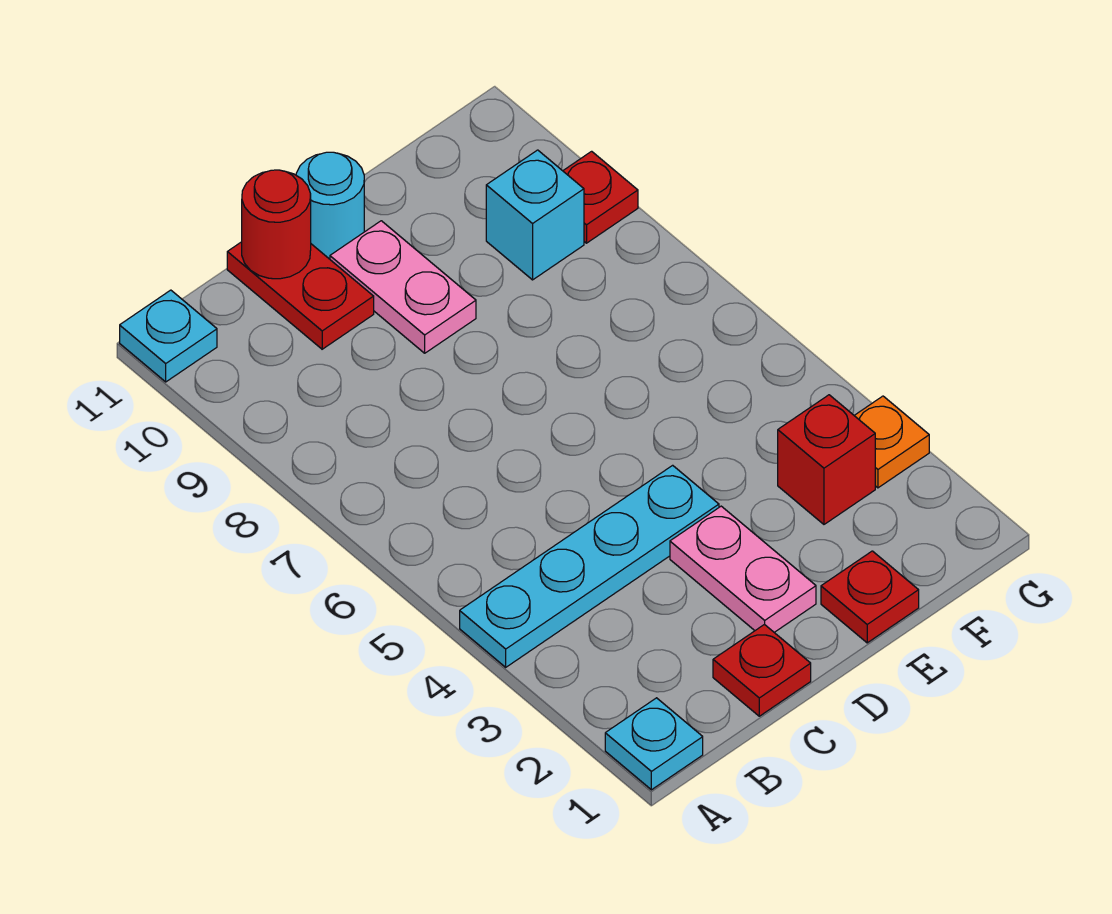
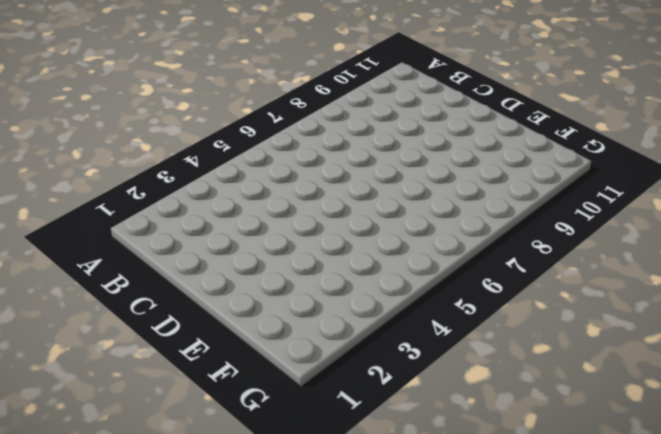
none -> cyan 1x1 plate [605,698,703,790]
none -> cyan 1x4 plate [460,465,719,667]
none -> cyan 1x1 plate [120,290,217,382]

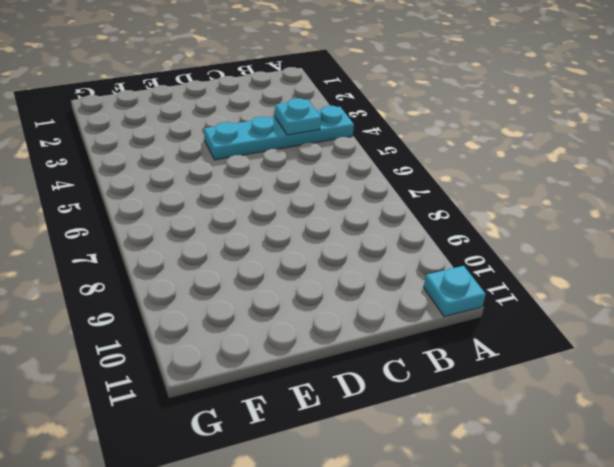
cyan 1x1 plate [275,98,321,135] -> cyan 1x1 plate moved to [605,698,703,790]
none -> red 1x1 plate [713,624,811,716]
none -> red 1x2 plate [227,242,374,349]
none -> pink 1x2 plate [670,506,816,632]

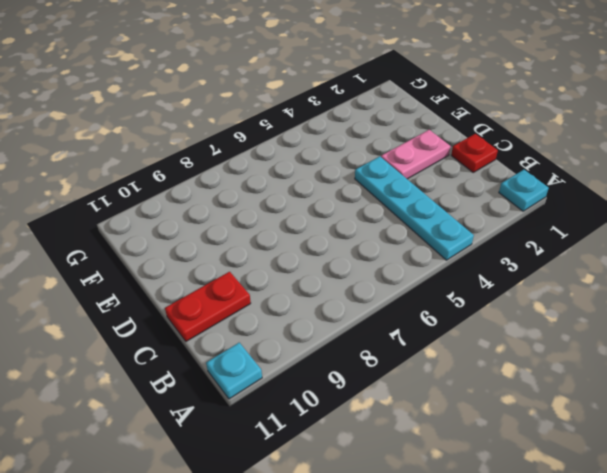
none -> pink 1x2 plate [330,221,476,353]
none -> cyan 1x1 round brick [296,152,364,259]
none -> red 1x1 plate [821,551,919,643]

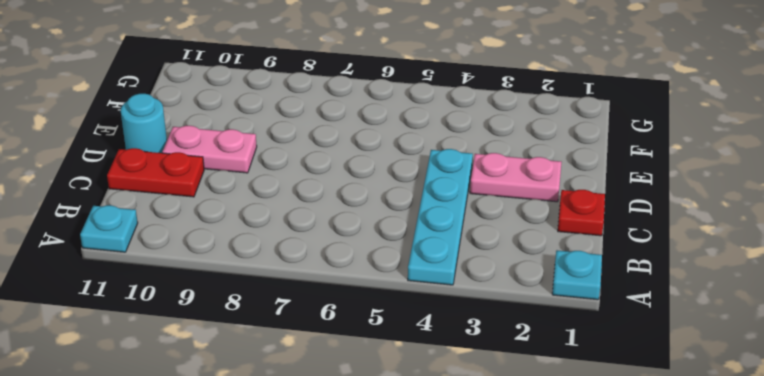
none -> red 1x1 plate [821,551,919,643]
none -> red 1x1 brick [778,395,875,524]
none -> cyan 1x1 brick [486,150,584,280]

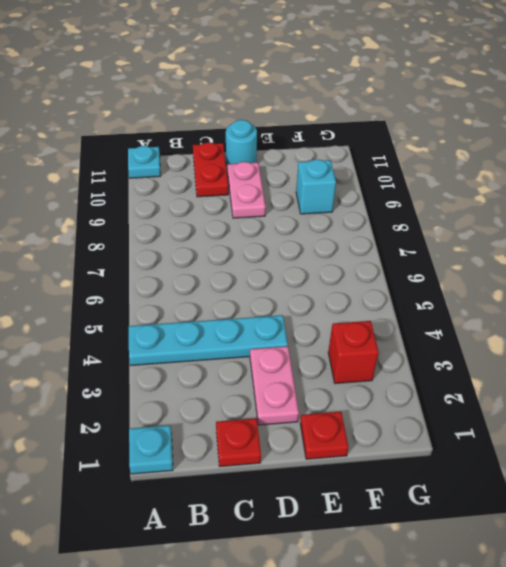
none -> orange 1x1 plate [854,396,929,488]
none -> red 1x1 plate [563,151,638,243]
none -> red 1x1 round brick [242,170,311,279]

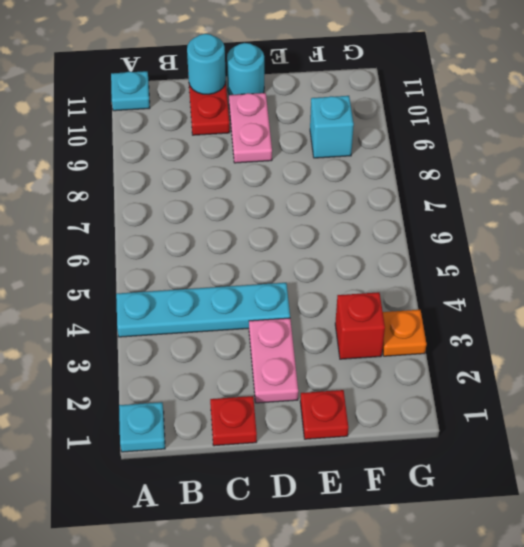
cyan 1x1 round brick [187,34,226,94] -> red 1x1 round brick [242,170,311,279]
none -> red 1x1 plate [563,151,638,243]

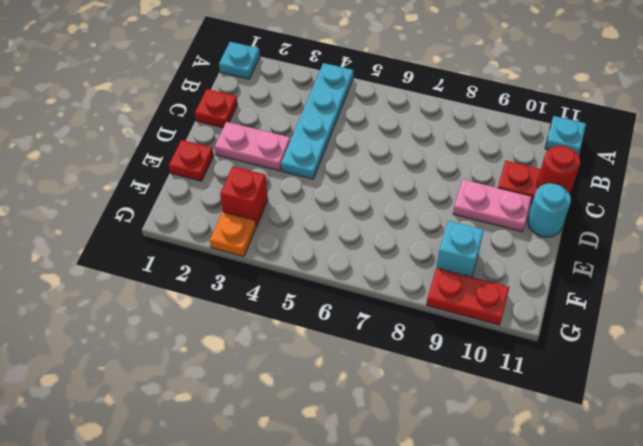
red 1x2 plate [426,268,509,325] -> red 1x1 plate [563,151,638,243]

